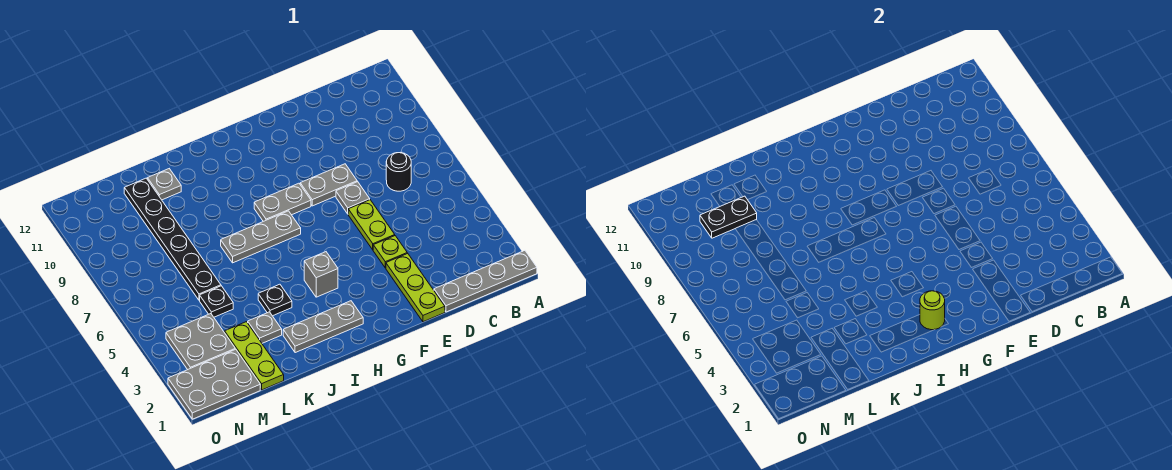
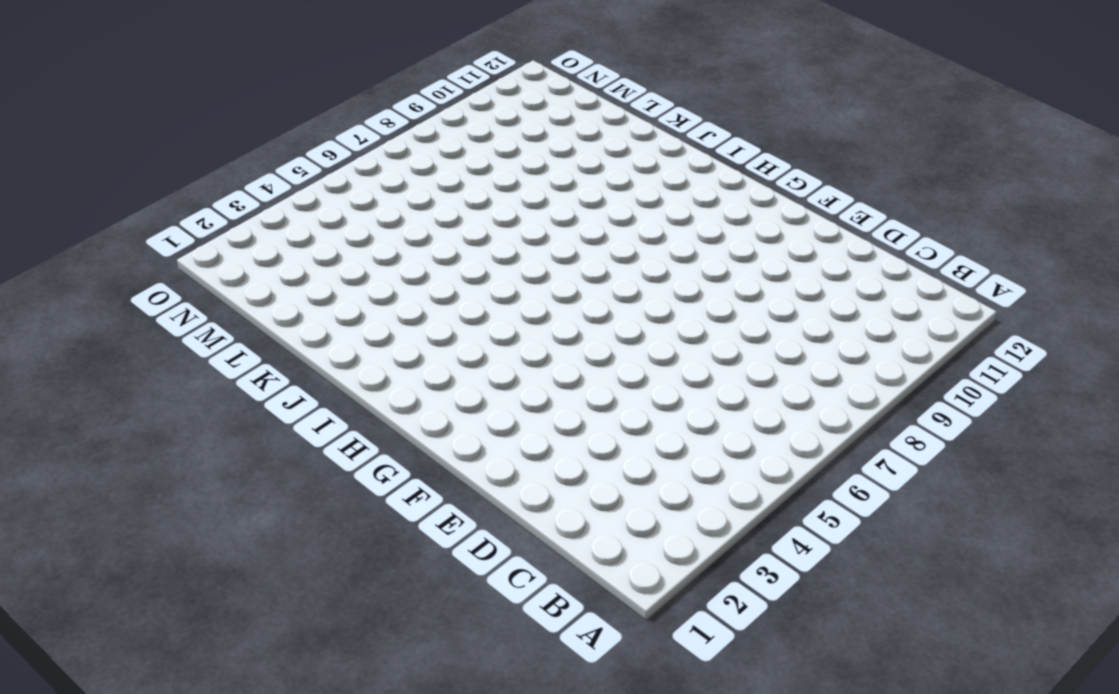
none -> grey 1x4 plate [434,251,537,312]
none -> black 1x1 round brick [386,152,411,191]
none -> lime 1x3 plate [386,253,445,322]

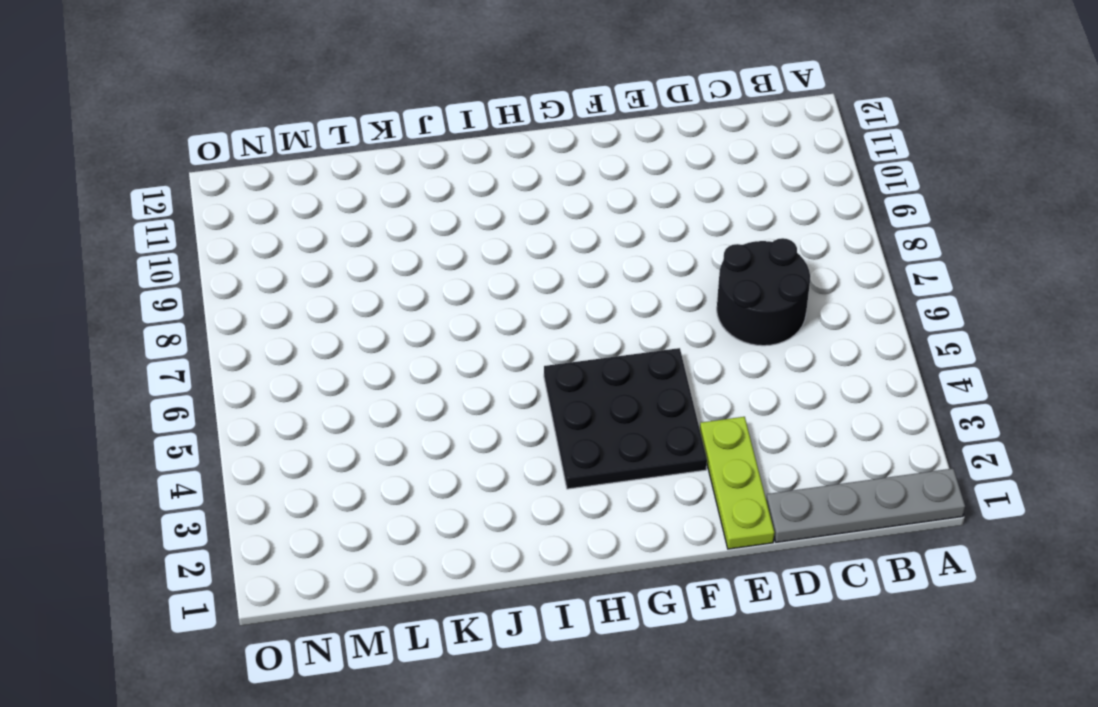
black 2x2 round brick [717,238,810,346] -> black 1x1 round brick [386,152,411,191]
black 3x3 plate [544,348,707,489] -> grey 1x1 brick [304,252,338,297]
none -> lime 1x1 plate [373,236,407,268]
none -> lime 1x2 plate [348,200,395,250]
none -> grey 1x1 plate [336,182,370,214]

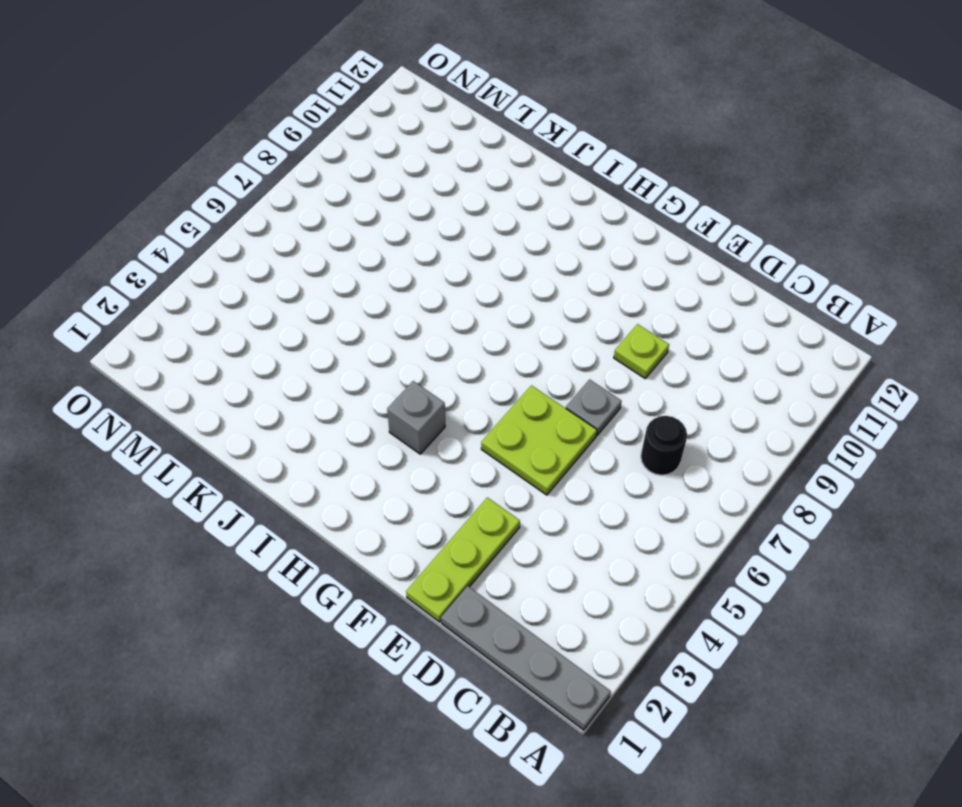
lime 2x2 plate [481,385,597,495] -> lime 1x2 plate [348,200,395,250]
lime 1x1 plate [614,324,669,378] -> lime 1x1 plate moved to [373,236,407,268]
none -> grey 1x2 plate [300,164,357,206]
none -> grey 1x2 plate [254,183,311,221]
none -> grey 1x3 plate [283,301,363,353]

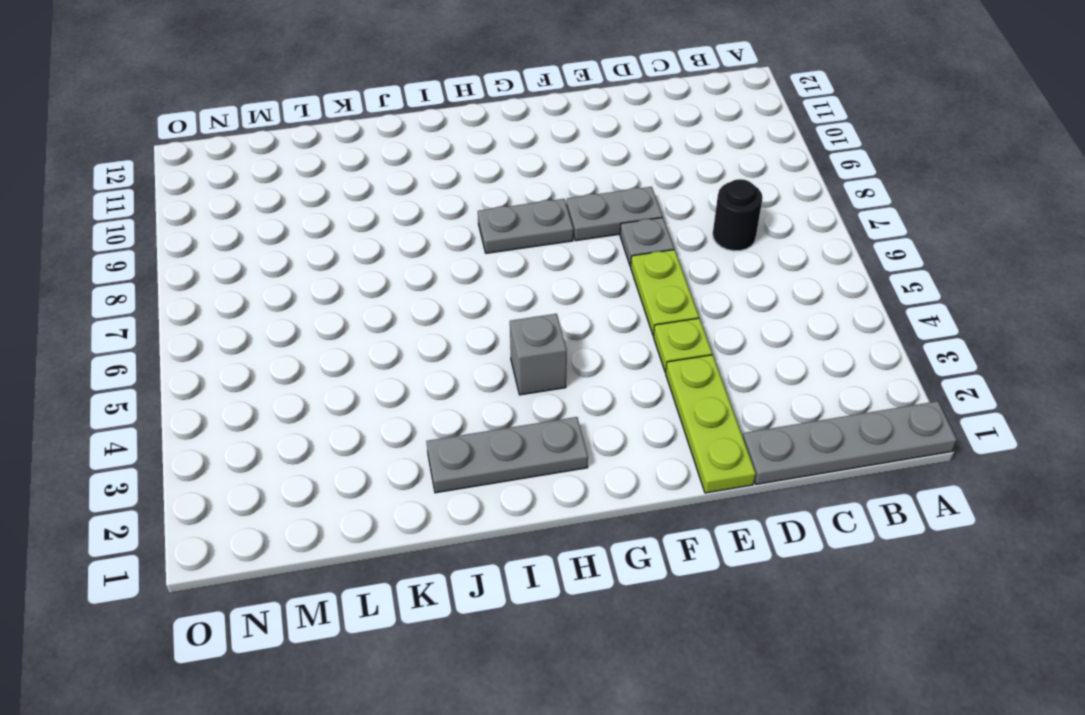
none -> grey 1x3 plate [221,211,301,263]
none -> black 1x1 plate [258,284,292,316]
none -> grey 1x1 plate [248,312,282,343]

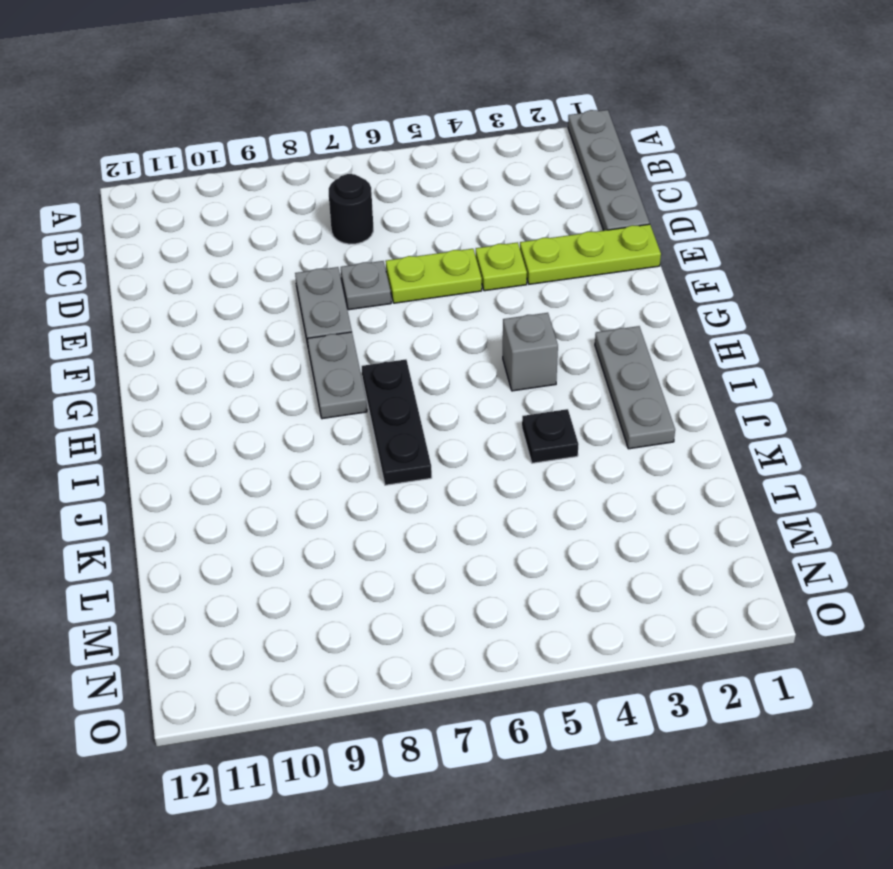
black 1x3 plate [362,359,432,485] -> grey 1x3 plate [221,211,301,263]
none -> grey 1x1 plate [248,312,282,343]
none -> grey 1x1 plate [147,169,181,200]
none -> lime 1x3 plate [225,322,284,390]

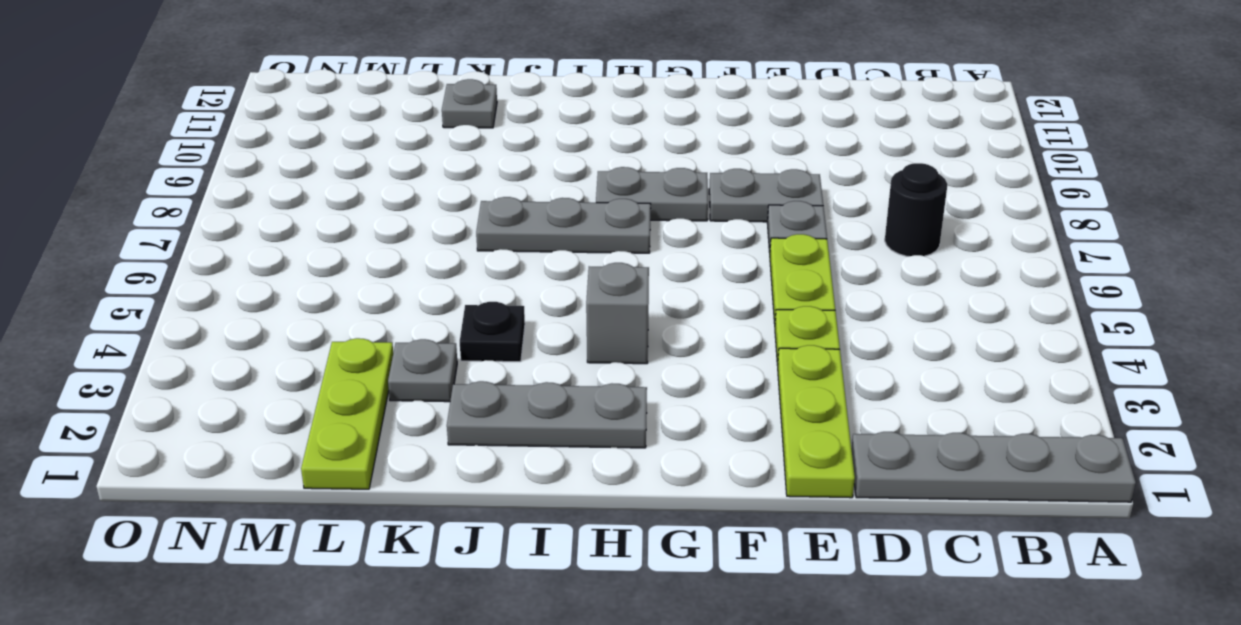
none -> black 1x1 plate [200,286,233,317]
none -> black 1x6 plate [124,178,221,300]
none -> grey 2x3 plate [168,349,260,419]

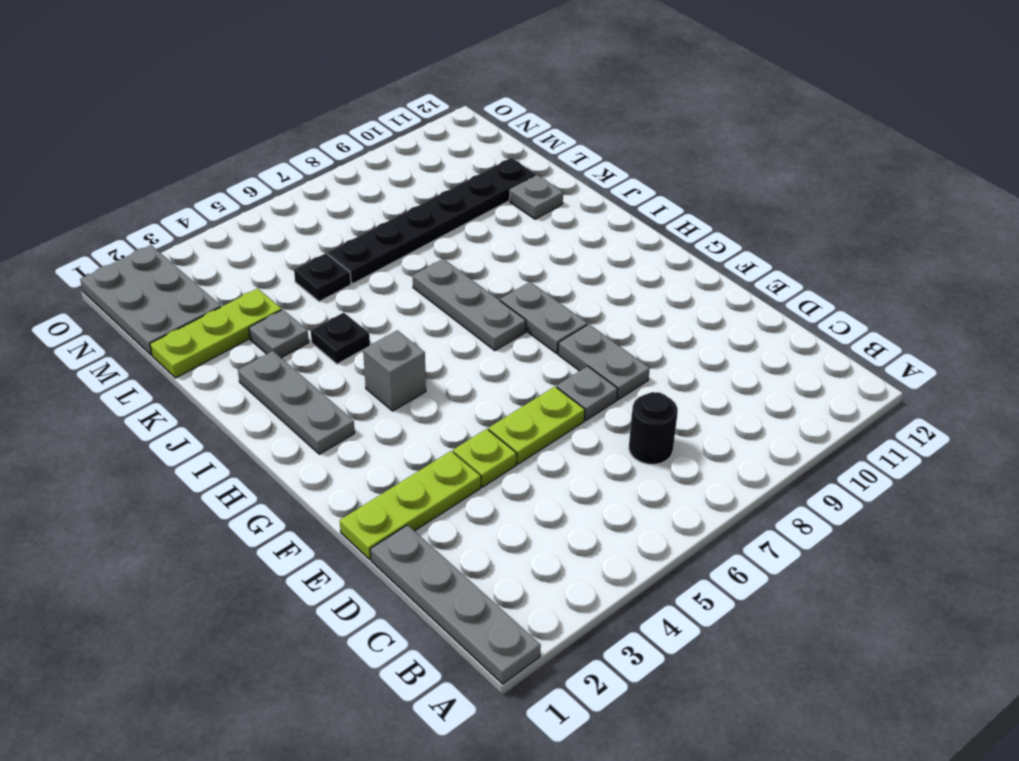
none -> grey 2x2 plate [166,314,235,370]
none -> lime 1x1 round brick [920,291,945,330]
none -> black 1x2 plate [700,196,757,238]

